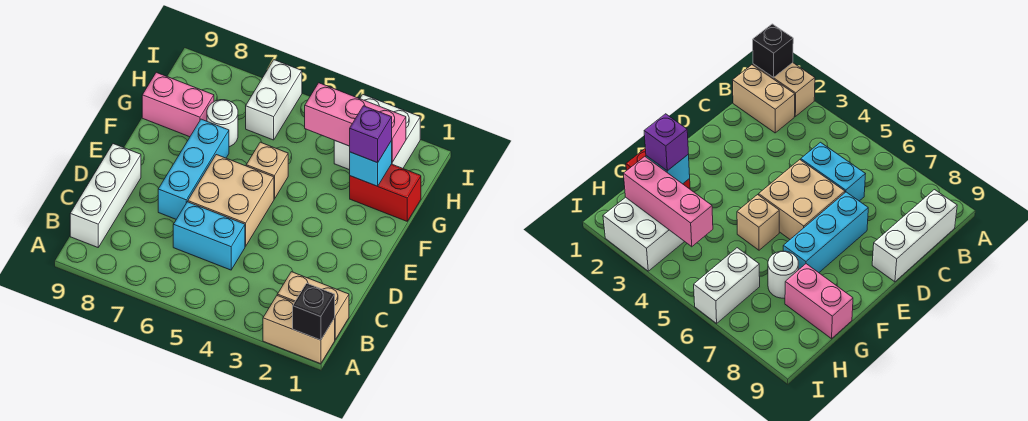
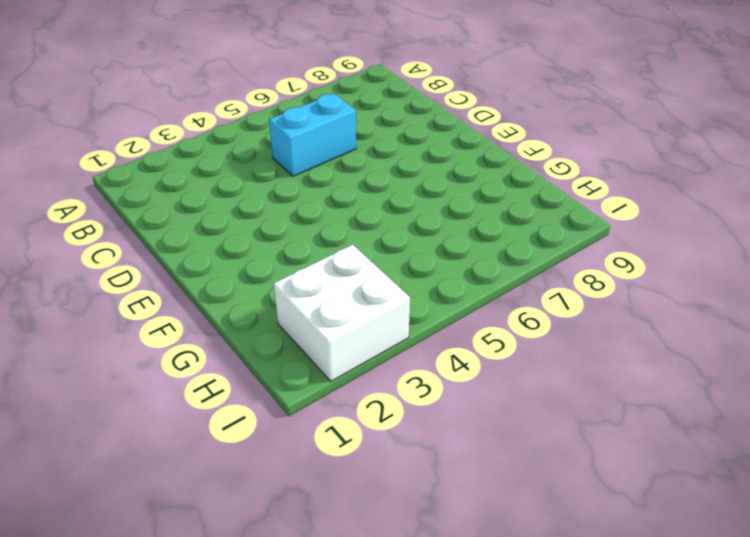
none -> tan 1x2 brick [263,296,335,364]
none -> tan 1x2 brick [277,272,349,340]
none -> white 1x3 brick [70,144,141,247]

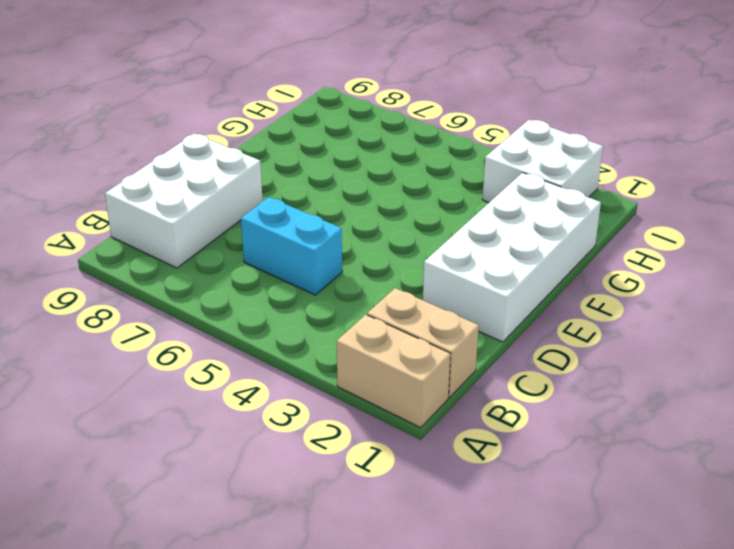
white 2x3 brick [105,133,263,268] -> white 1x3 brick [70,144,141,247]
white 2x4 brick [423,173,601,342] -> red 1x2 brick [350,164,421,221]
none -> tan 2x2 brick [188,155,274,246]
none -> cyan 1x3 brick [158,119,229,219]
none -> tan 1x1 brick [246,142,288,199]

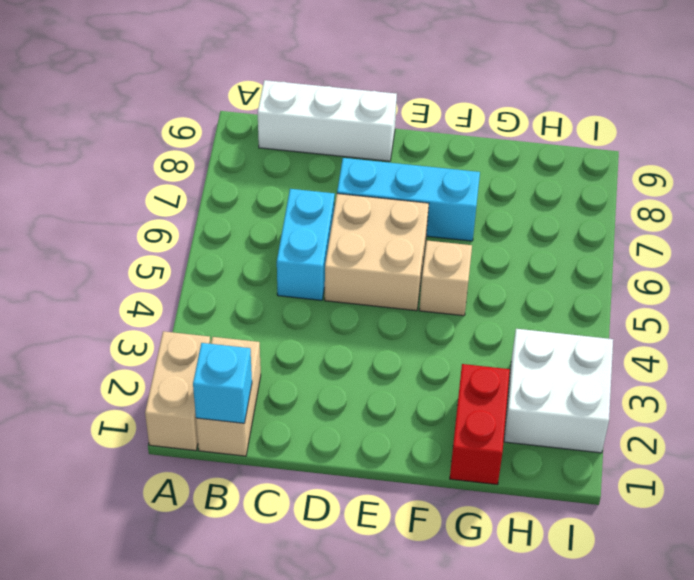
cyan 1x1 brick [193,343,252,423] -> cyan 1x1 brick moved to [350,141,392,186]
none -> white 1x1 round brick [207,100,238,147]
none -> pink 1x2 brick [142,72,214,137]
none -> white 1x2 brick [246,60,302,140]

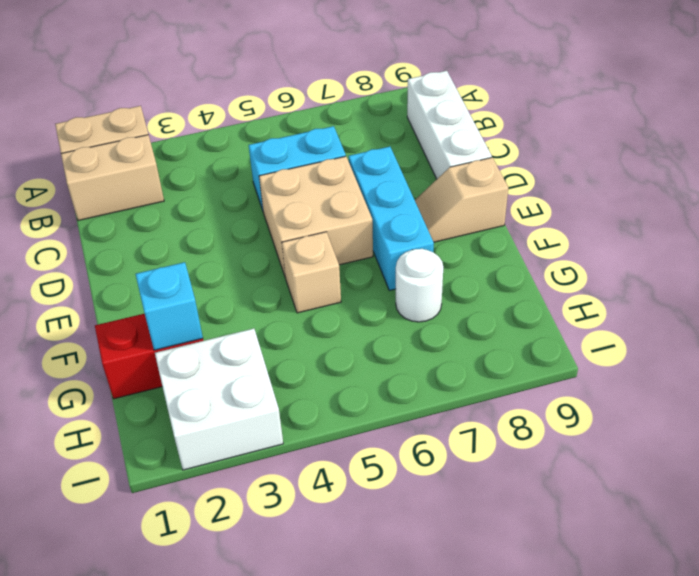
tan 1x2 slope [415,157,508,242] -> none
none -> pink 1x2 brick [142,72,214,137]
none -> white 1x2 brick [246,60,302,140]
none -> black 1x1 brick [293,283,335,340]

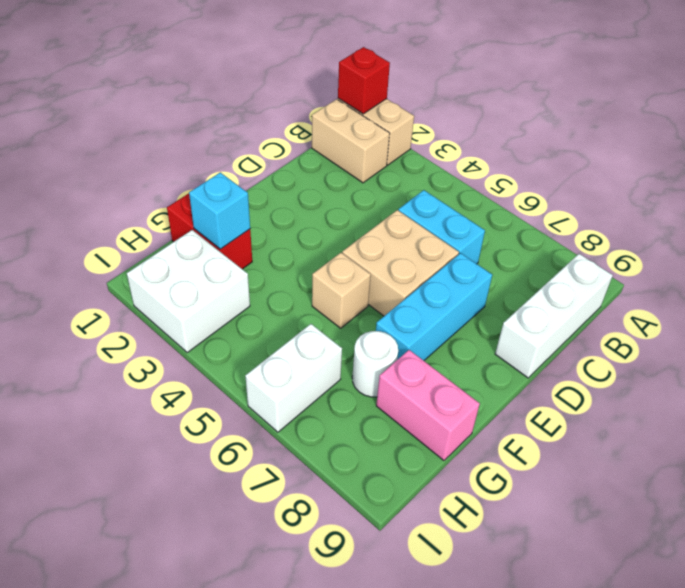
red 1x1 brick [338,47,390,114] -> black 1x1 brick [293,283,335,340]
none -> pink 1x3 brick [305,83,406,162]
none -> purple 1x1 brick [350,106,392,163]

